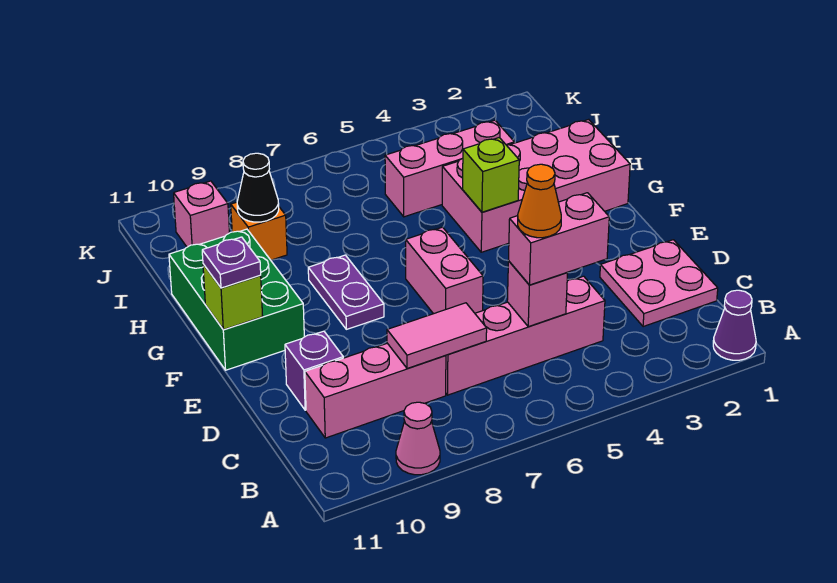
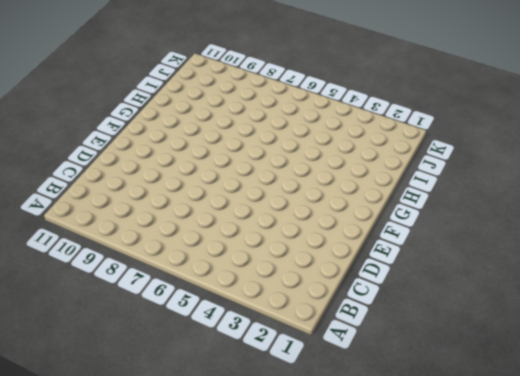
none -> purple 1x1 cone [713,290,756,360]
none -> pink 1x1 cone [396,402,440,475]
none -> pink 2x2 plate [600,240,718,327]

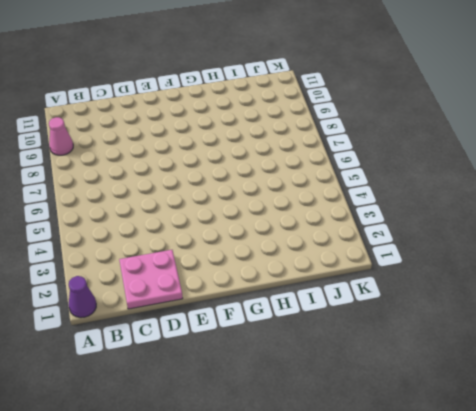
none -> pink 1x4 brick [446,276,605,395]
none -> pink 1x3 brick [305,343,446,438]
none -> purple 1x1 brick [285,331,343,410]

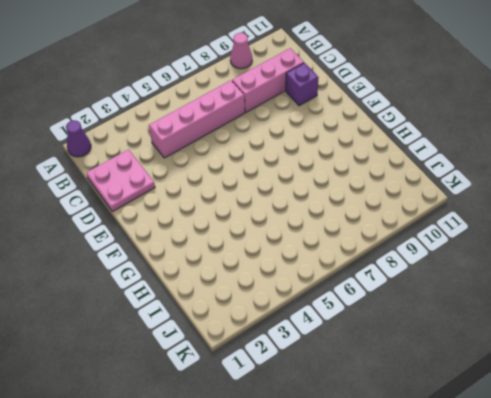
none -> pink 1x2 brick [406,227,483,314]
none -> purple 1x2 plate [308,255,384,329]
none -> green 2x3 brick [169,229,304,370]

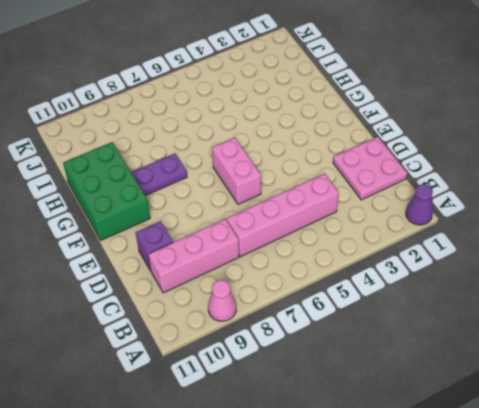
purple 1x2 plate [131,153,187,196] -> purple 1x2 plate turned to [308,255,384,329]
none -> pink 2x4 brick [442,119,630,252]
none -> pink 1x3 brick [385,120,514,217]
none -> orange 1x1 brick [231,202,287,260]

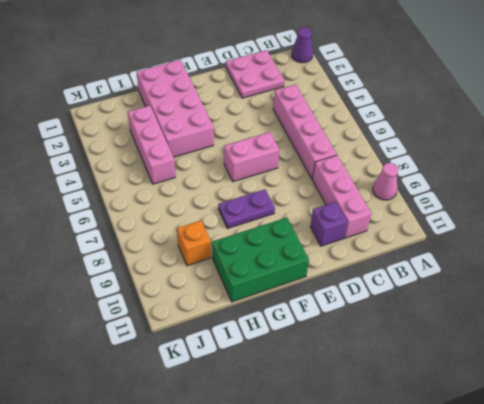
none -> pink 1x1 brick [174,181,229,247]
none -> pink 1x1 brick [507,261,568,327]
none -> pink 1x2 tile [387,303,487,369]

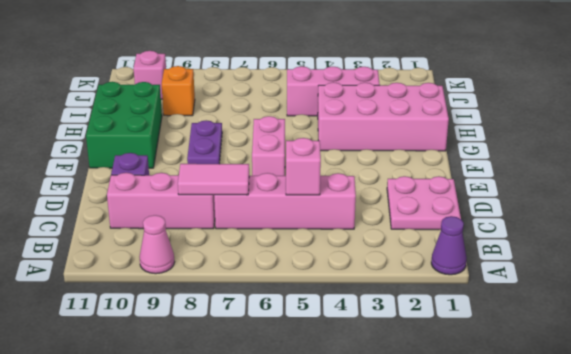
none -> lime 1x1 brick [203,264,263,330]
none -> lime 1x1 brick [463,137,519,212]
none -> black 1x1 cone [237,153,279,222]

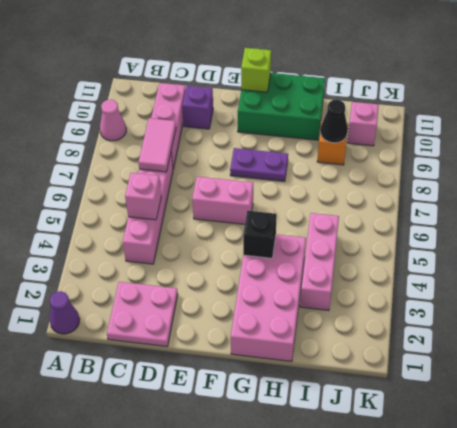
black 1x1 brick [243,211,277,258] -> lime 1x1 brick [463,137,519,212]
none -> pink 1x2 brick [509,193,609,285]
none -> purple 1x1 plate [202,237,261,288]
none -> orange 1x1 cone [518,164,561,238]

